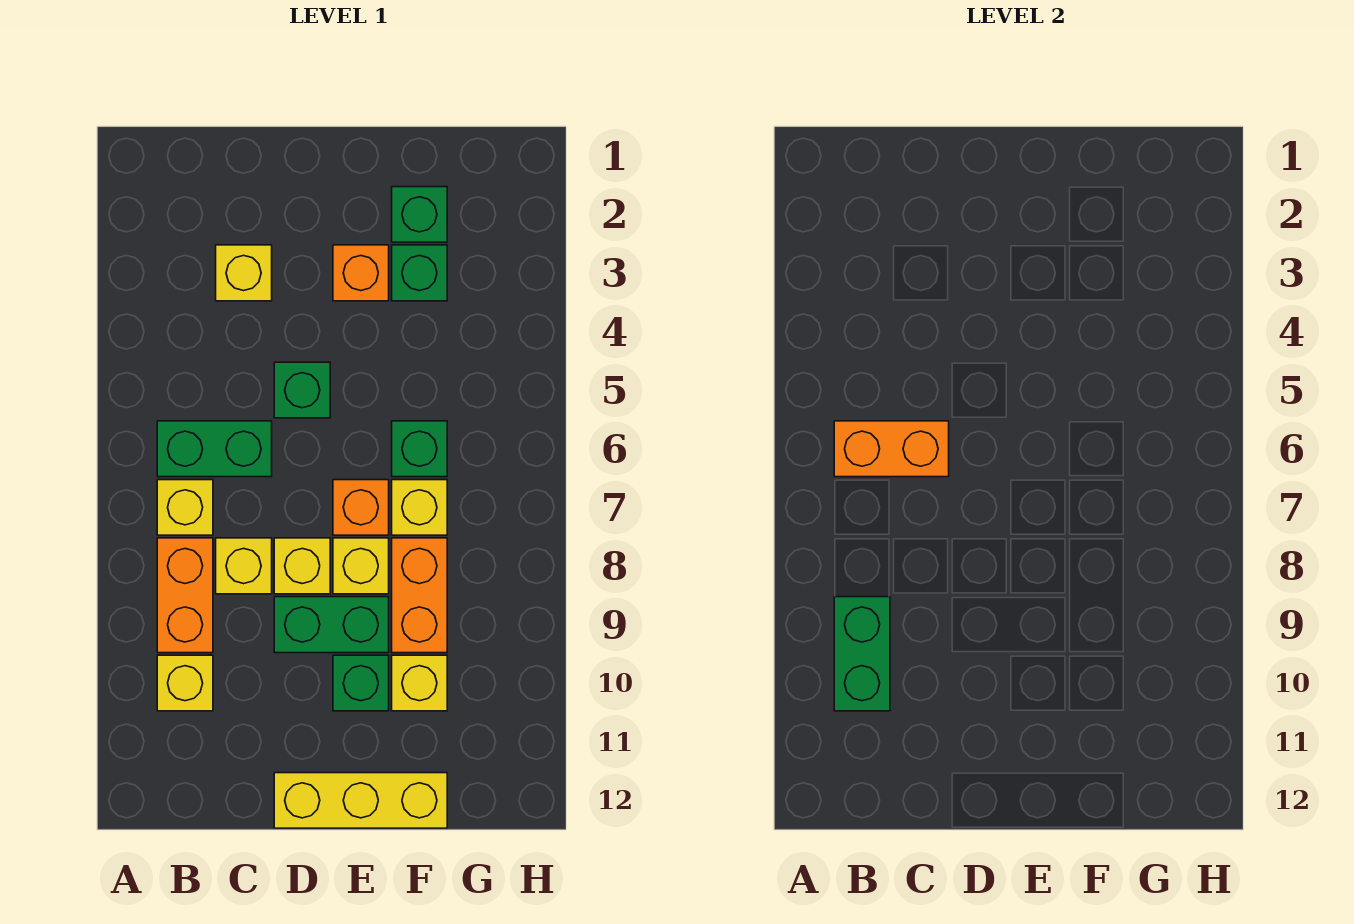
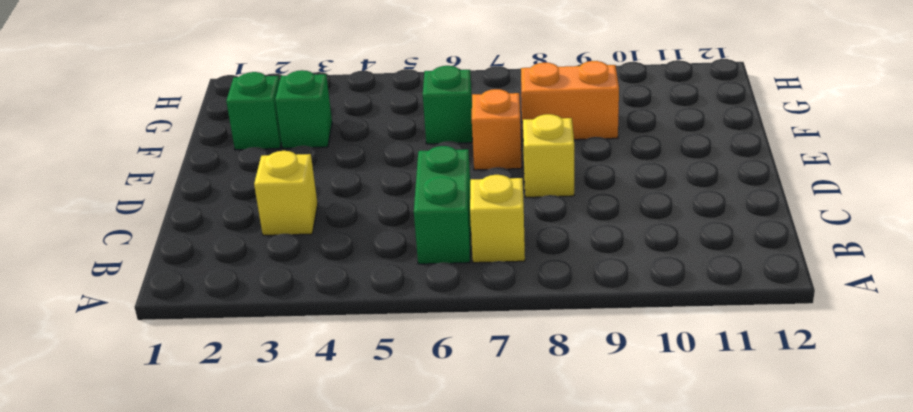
none -> orange 1x2 brick [157,538,213,653]
none -> yellow 1x1 brick [157,655,213,711]
none -> yellow 1x1 brick [216,538,272,594]

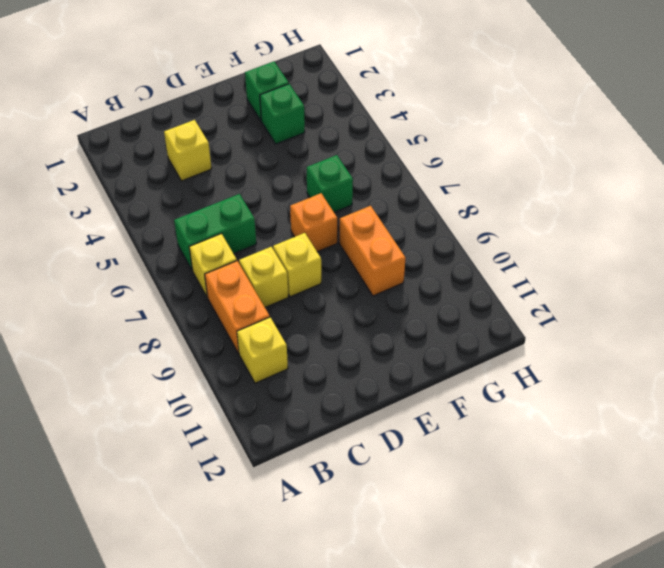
none -> green 1x1 brick [274,362,330,418]
none -> green 1x2 brick [274,597,389,653]
none -> yellow 1x3 brick [274,773,447,828]

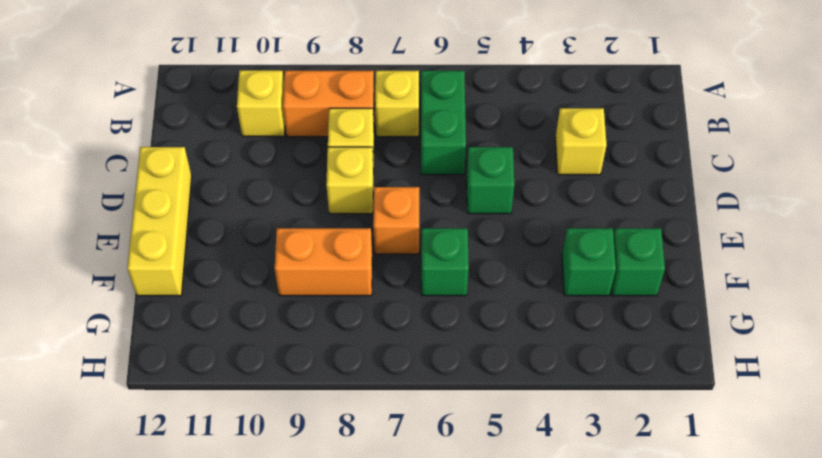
none -> green 1x2 brick [274,597,389,653]
none -> orange 1x1 brick [333,245,389,301]
none -> yellow 1x1 brick [333,538,389,594]

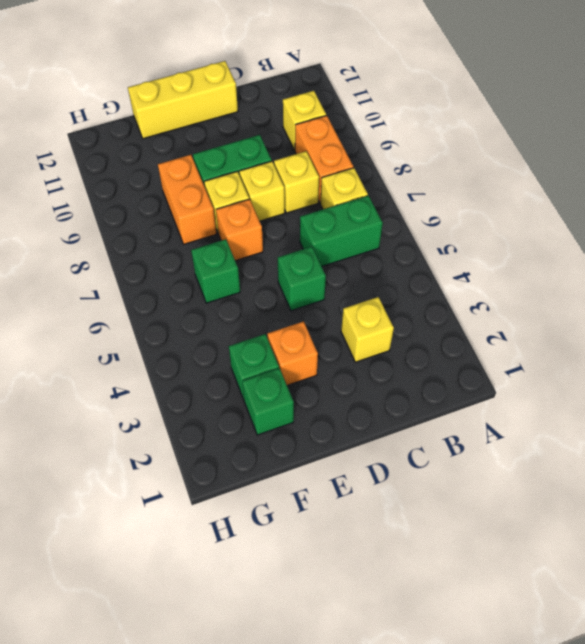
none -> green 1x1 brick [333,655,389,711]
none -> yellow 1x1 brick [392,480,447,535]
none -> yellow 1x1 brick [392,655,447,711]

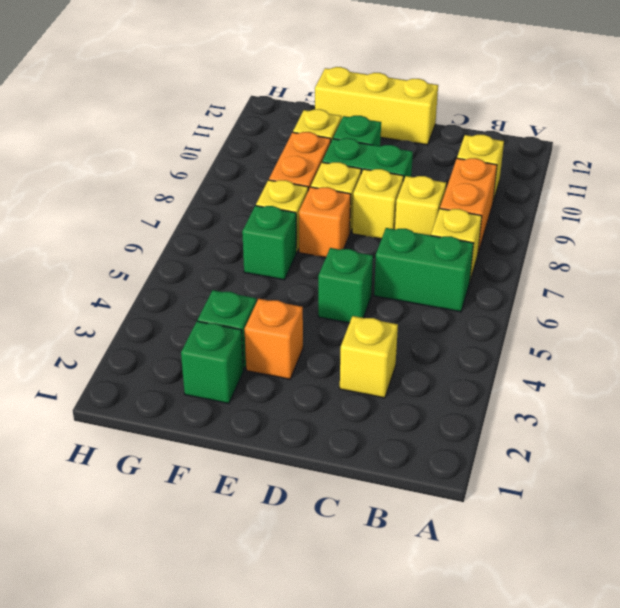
none -> orange 1x2 brick [834,421,949,477]
none -> green 1x2 brick [834,597,890,711]

